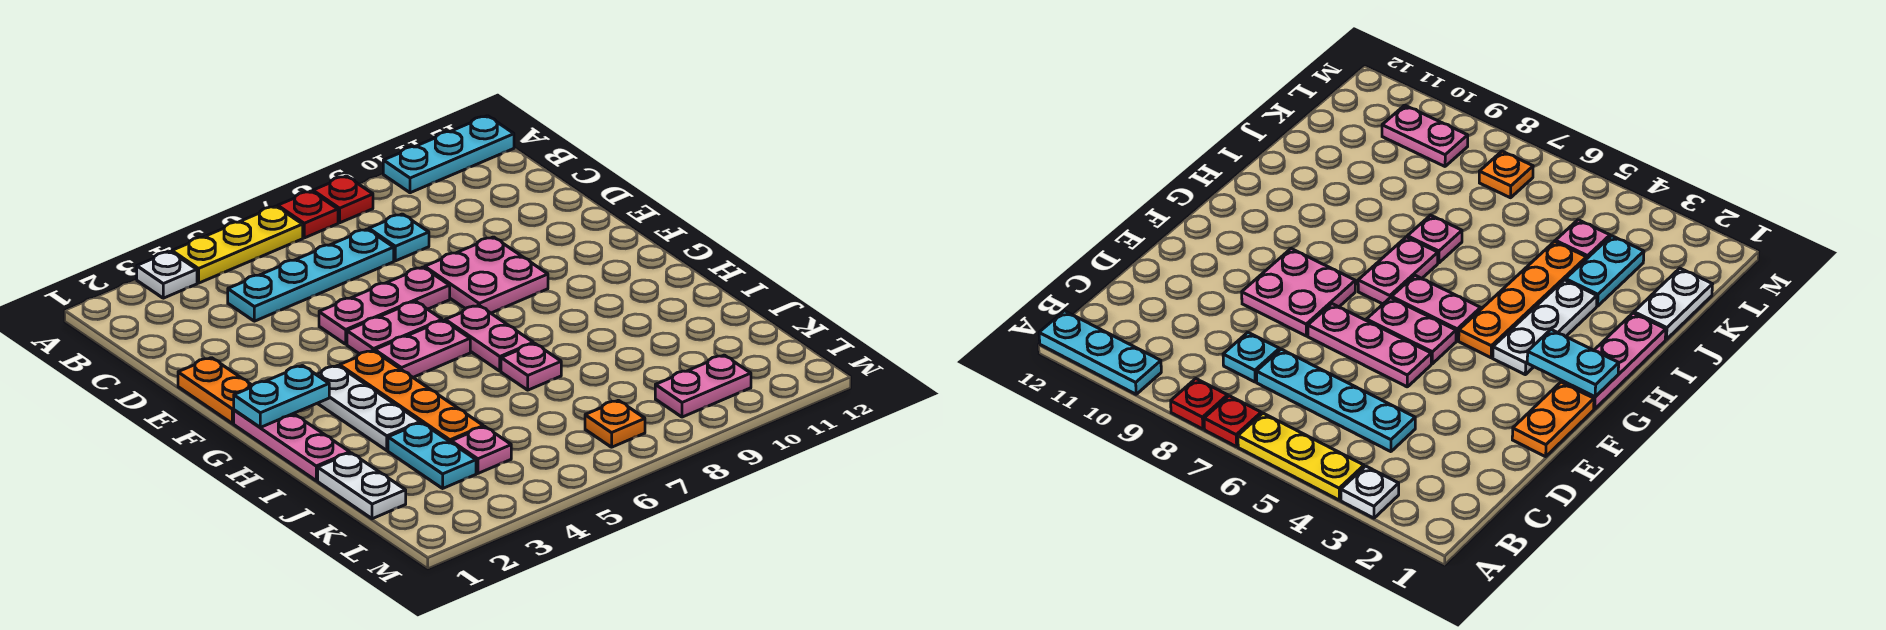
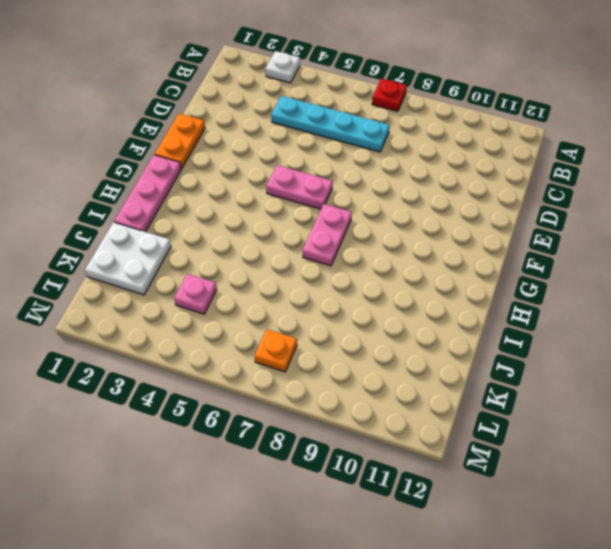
white 2x2 plate [85,222,171,295] -> white 1x2 plate [318,453,406,519]
none -> yellow 1x3 plate [172,206,303,283]
none -> red 1x1 plate [313,176,373,223]
none -> cyan 1x3 plate [383,116,514,193]

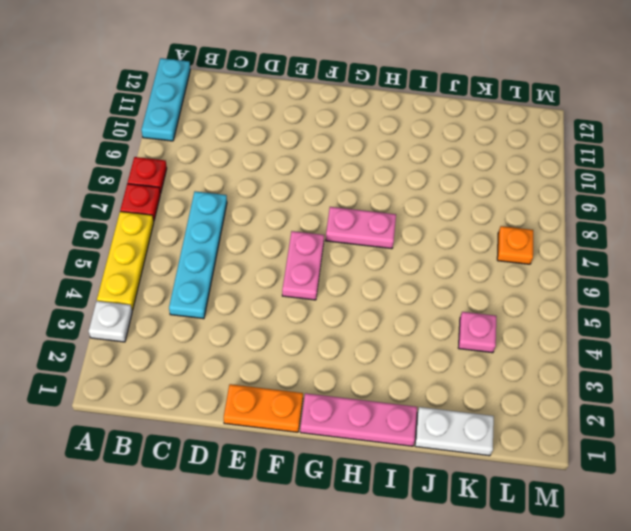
none -> cyan 1x1 plate [369,214,429,261]
none -> pink 1x3 plate [319,267,450,344]
none -> pink 2x2 plate [425,237,548,313]

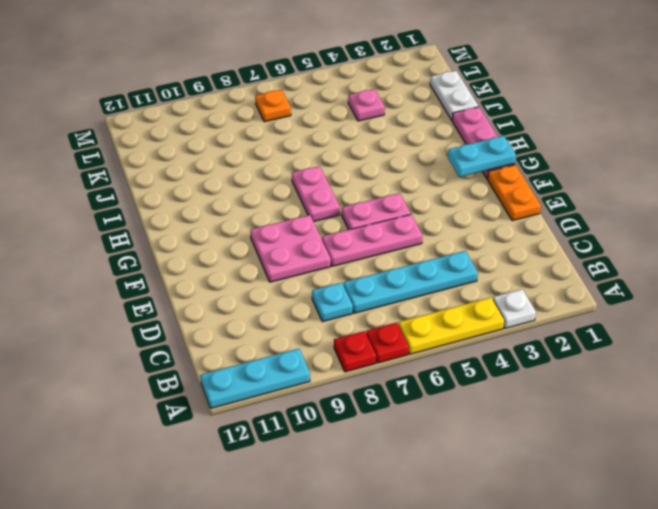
none -> white 1x3 plate [317,366,420,450]
none -> orange 1x4 plate [340,351,483,442]
none -> pink 1x2 plate [375,320,470,377]

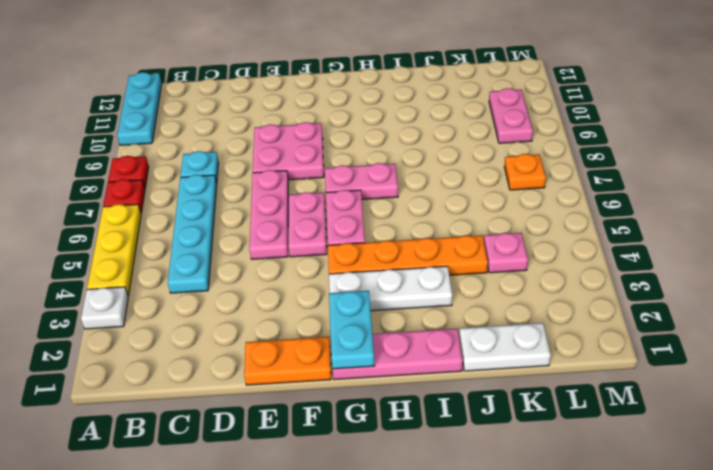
none -> pink 1x1 plate [501,343,561,390]
none -> cyan 1x2 plate [388,423,476,488]

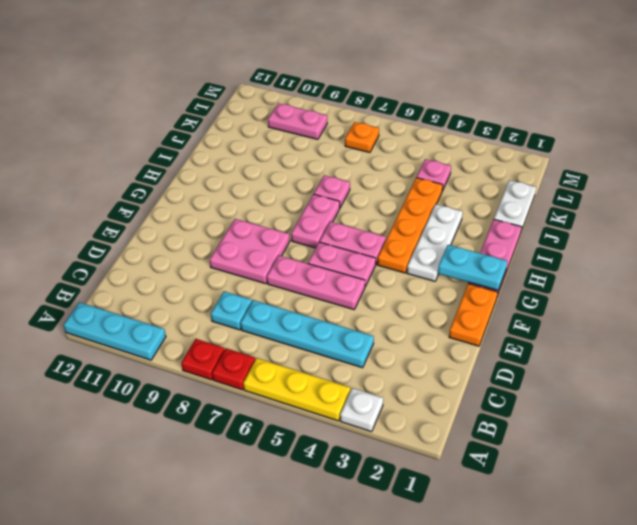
none -> cyan 1x2 plate [388,423,476,488]

